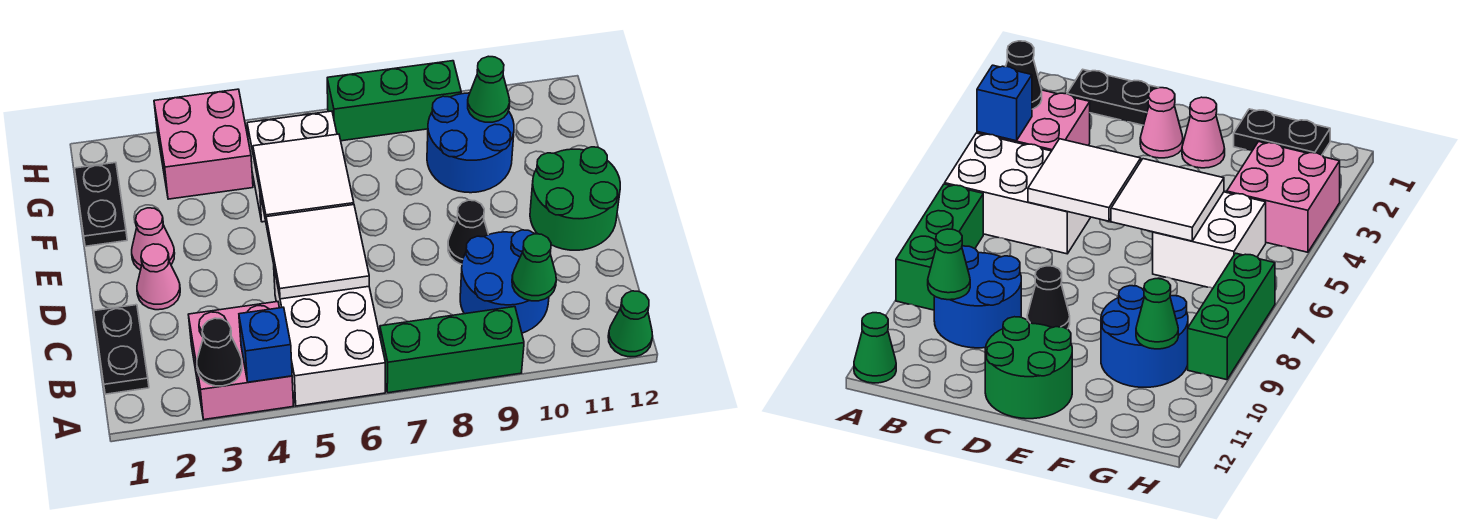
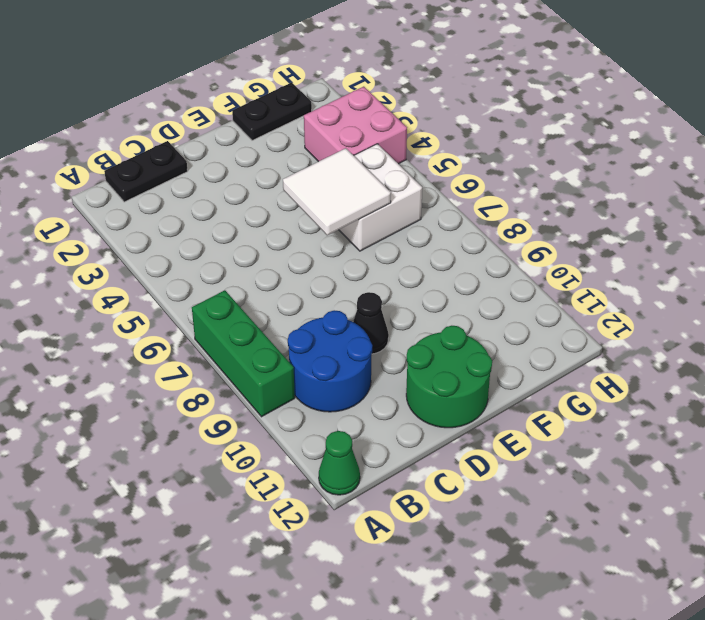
none -> pink 2x2 brick [188,302,293,420]
none -> white 2x3 brick [274,269,385,406]
none -> pink 1x1 cone [137,244,180,310]

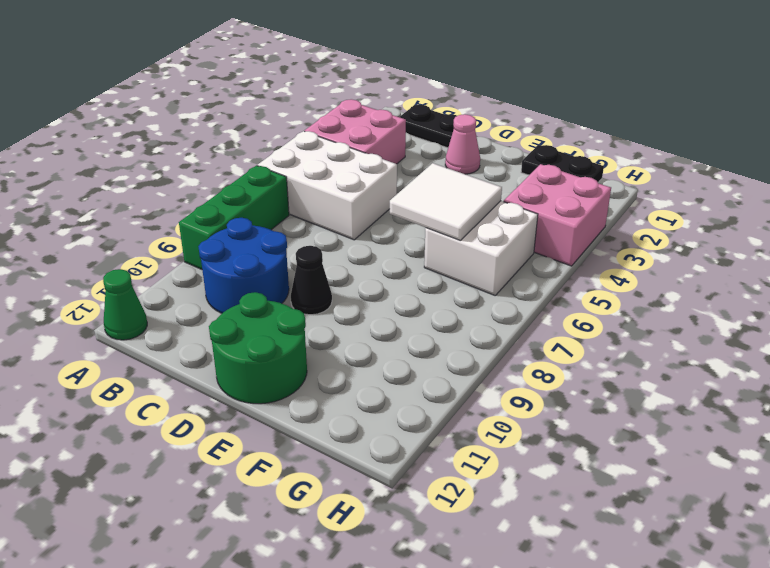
none -> pink 1x1 cone [132,208,175,270]
none -> blue 2x2 round brick [427,93,514,193]
none -> green 1x3 brick [327,61,461,141]

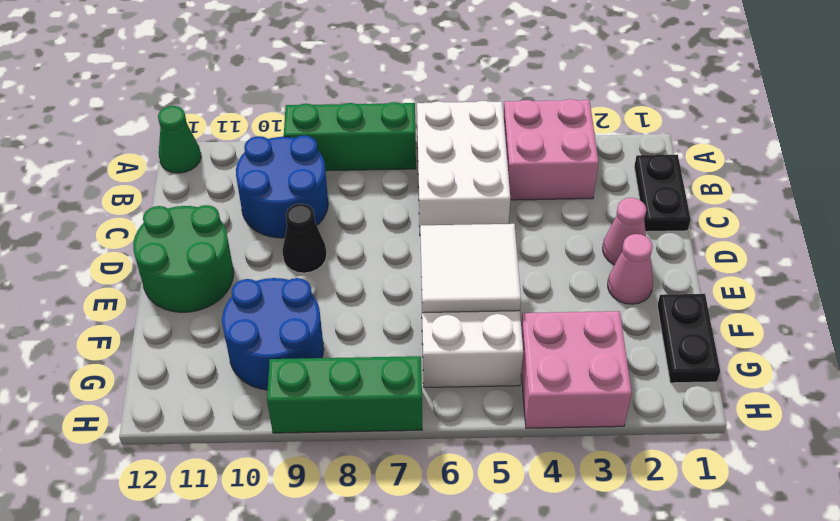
none -> black 1x1 cone [197,318,242,386]
none -> blue 1x1 brick [239,307,292,382]
none -> green 1x1 cone [512,234,556,301]

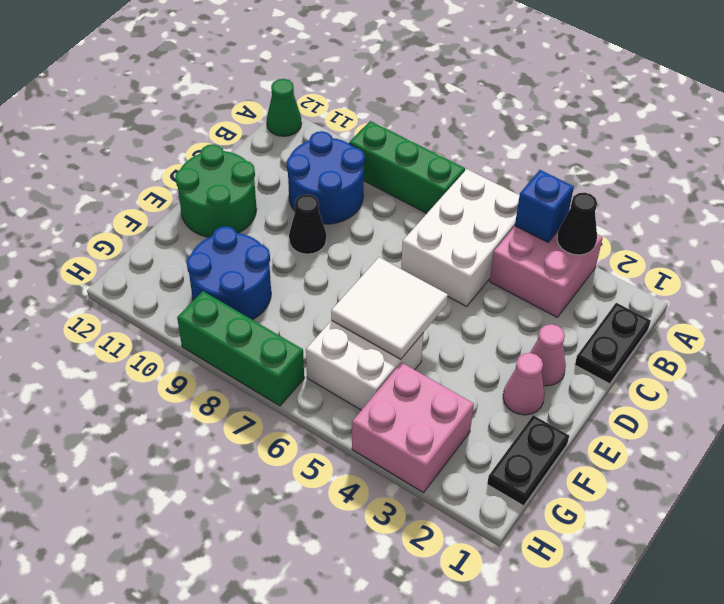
none -> green 1x1 cone [512,234,556,301]
none -> white 2x2 tile [266,205,369,299]
none -> green 1x1 cone [468,56,510,122]

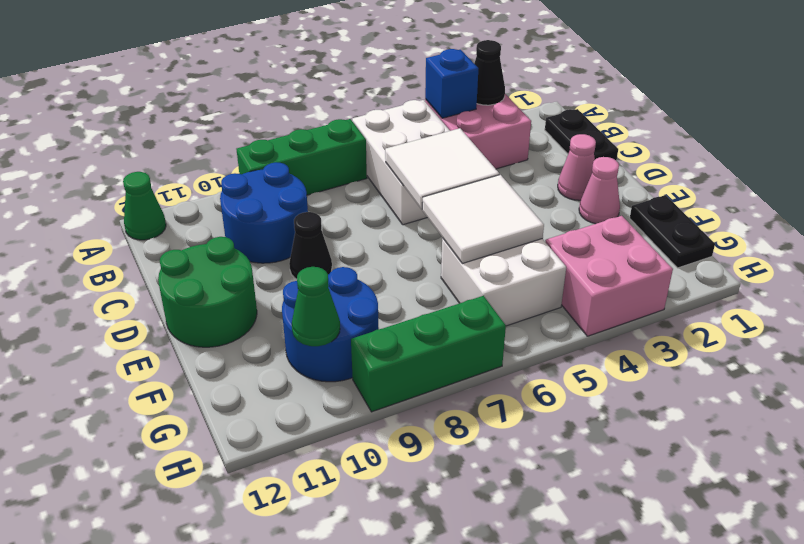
none -> green 1x1 cone [512,234,556,301]

